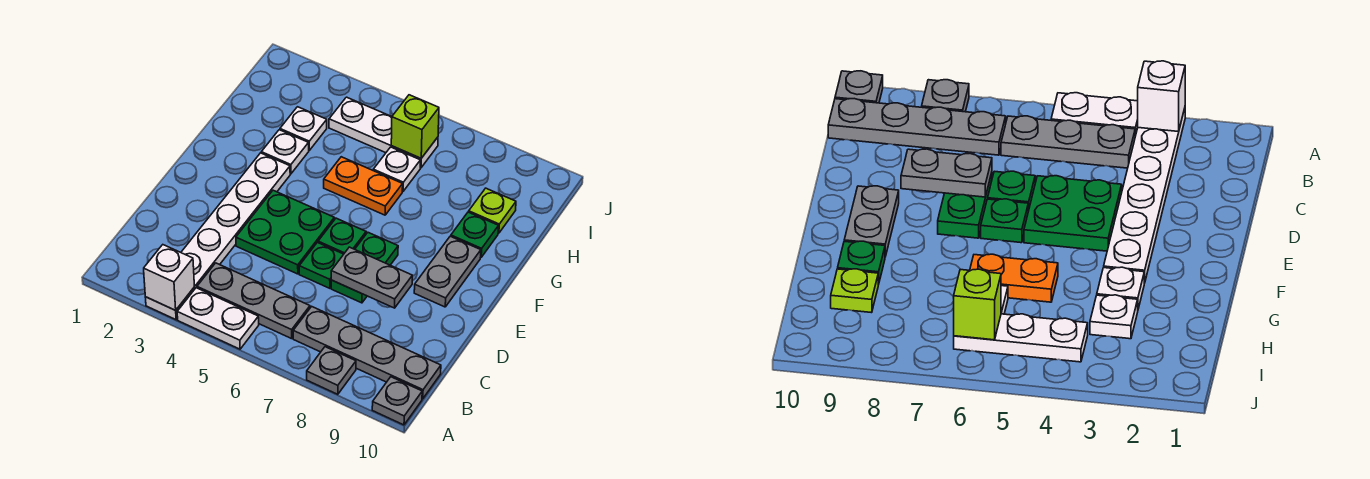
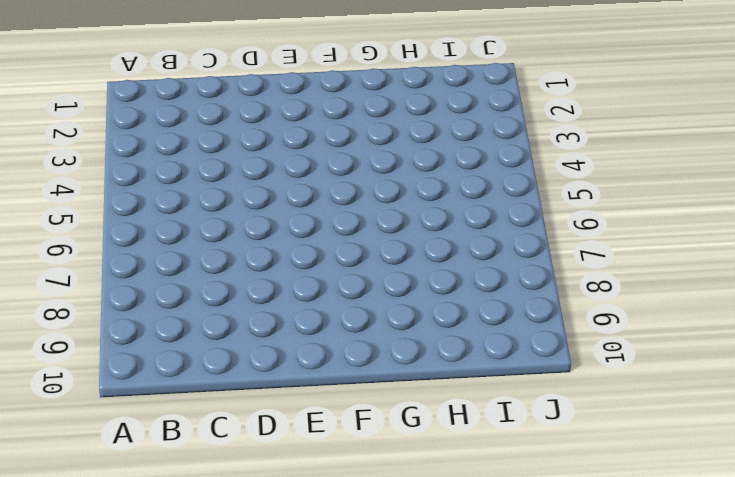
none -> white 1x6 plate [145,153,290,320]
none -> white 1x2 plate [177,288,259,349]
none -> grey 1x1 plate [307,347,356,394]

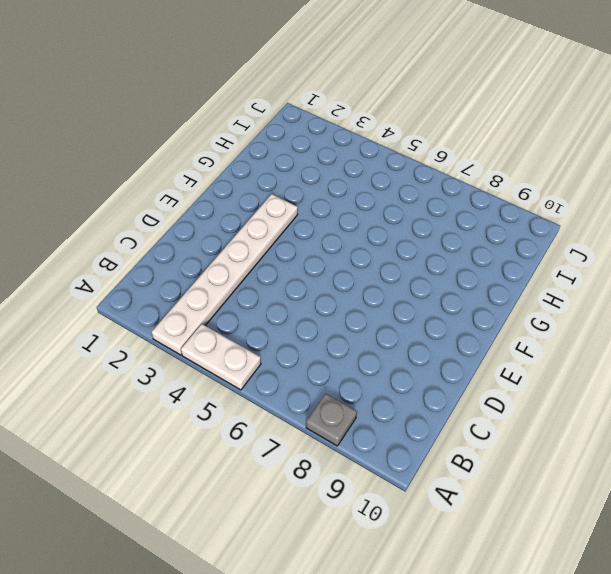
none -> grey 1x1 plate [372,377,422,425]
none -> grey 1x3 plate [197,263,310,339]
none -> grey 1x4 plate [293,306,441,399]

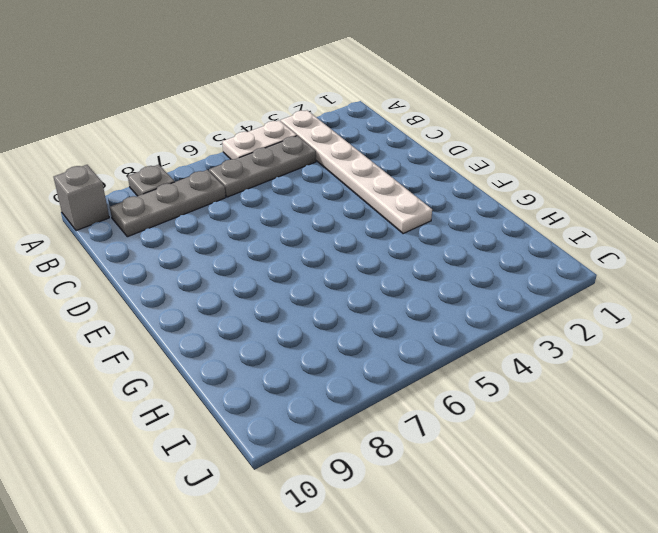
grey 1x1 brick [54,165,109,231] -> grey 1x1 plate [372,377,422,425]
grey 1x3 plate [110,170,226,237] -> grey 1x4 plate [293,306,441,399]
none -> green 2x2 plate [236,190,334,274]
none -> green 1x1 plate [299,242,344,288]
none -> green 1x2 plate [331,233,398,303]

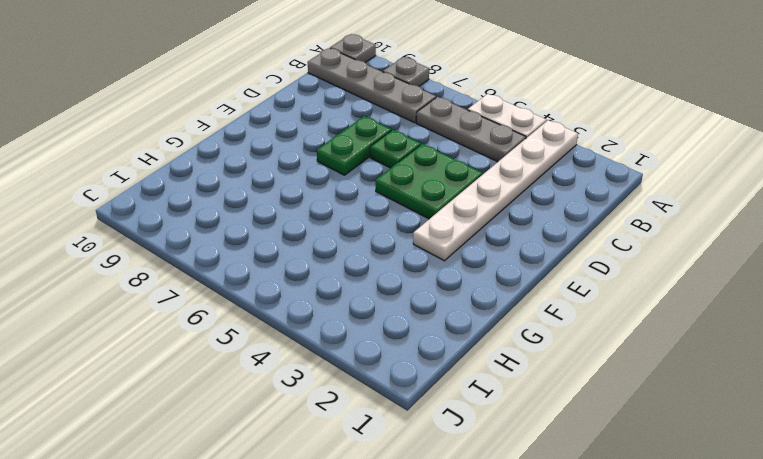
none -> green 1x1 plate [318,218,366,254]
none -> grey 1x2 plate [414,236,481,307]
none -> white 1x1 plate [261,130,309,174]

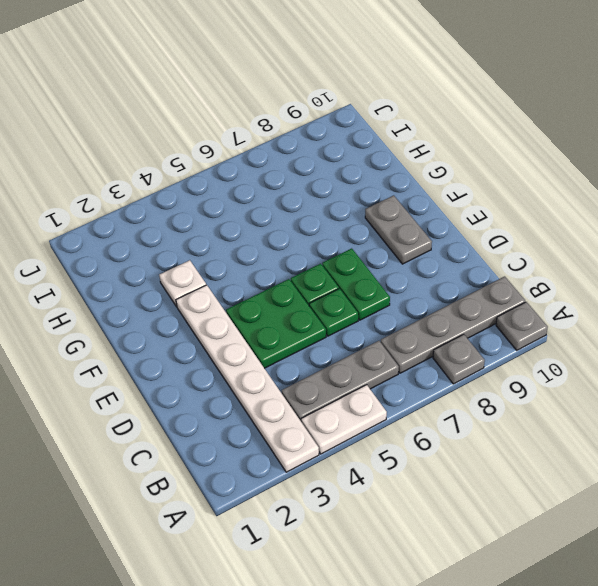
none -> orange 1x2 plate [324,157,403,215]
none -> green 1x1 plate [451,212,499,257]
none -> white 1x1 plate [280,107,327,150]

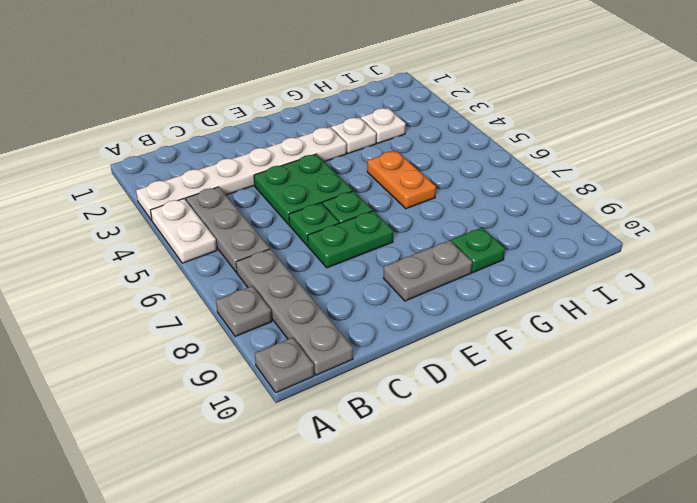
none -> white 1x1 plate [373,147,420,191]
none -> lime 1x1 plate [469,188,516,233]
none -> white 1x3 plate [329,97,438,168]

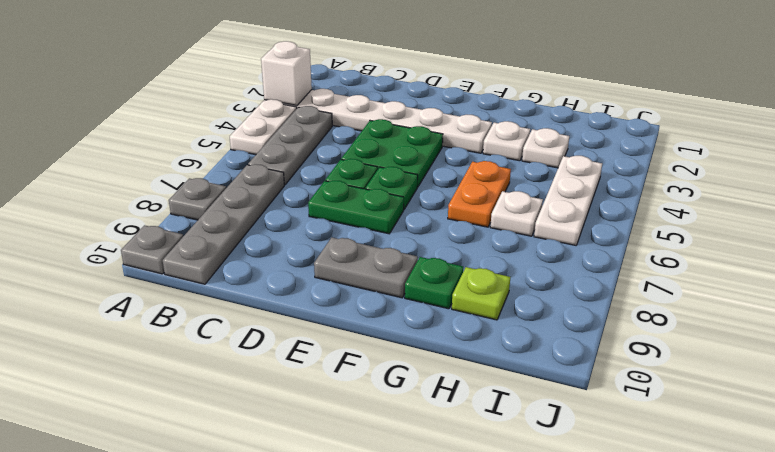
none -> grey 1x2 plate [331,247,412,308]
none -> lime 1x1 brick [391,95,439,158]

